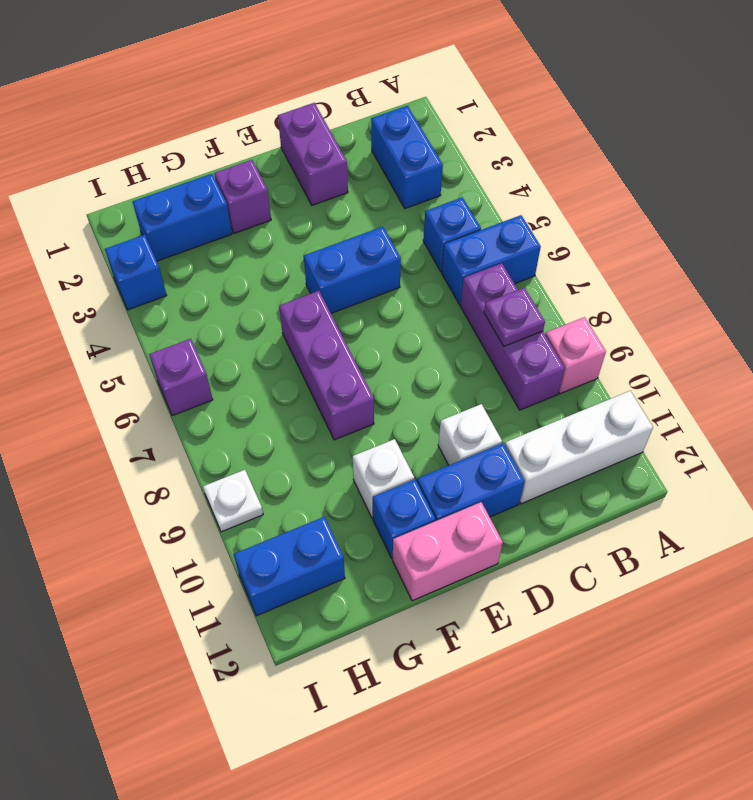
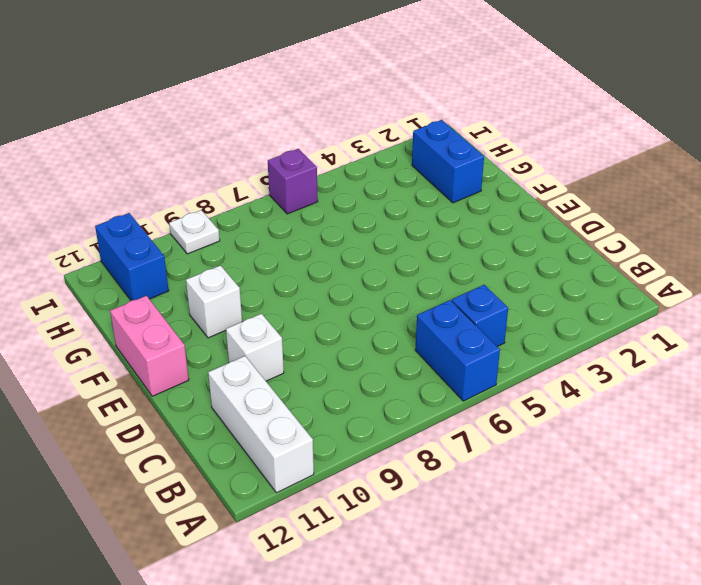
none -> pink 1x1 brick [545,317,606,394]
none -> blue 1x2 brick [371,106,443,209]
none -> purple 1x3 brick [461,263,565,410]

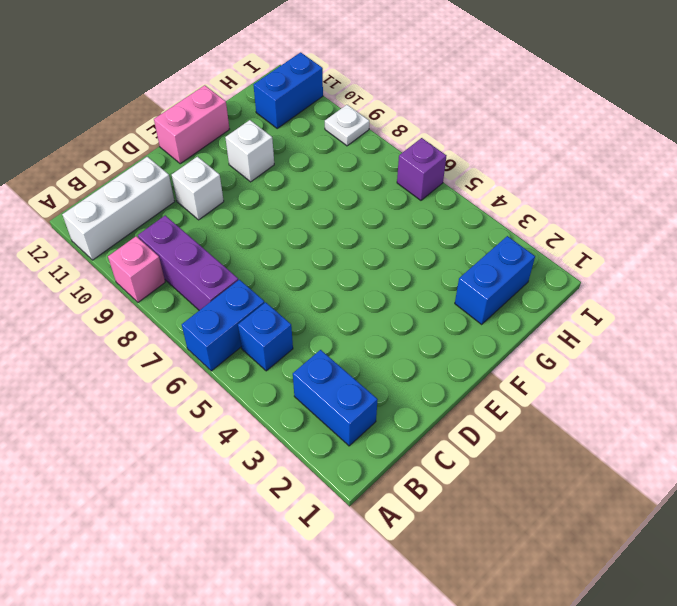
none -> purple 1x2 brick [278,103,348,205]
none -> blue 1x2 brick [303,227,401,313]
none -> blue 1x2 brick [417,443,524,521]

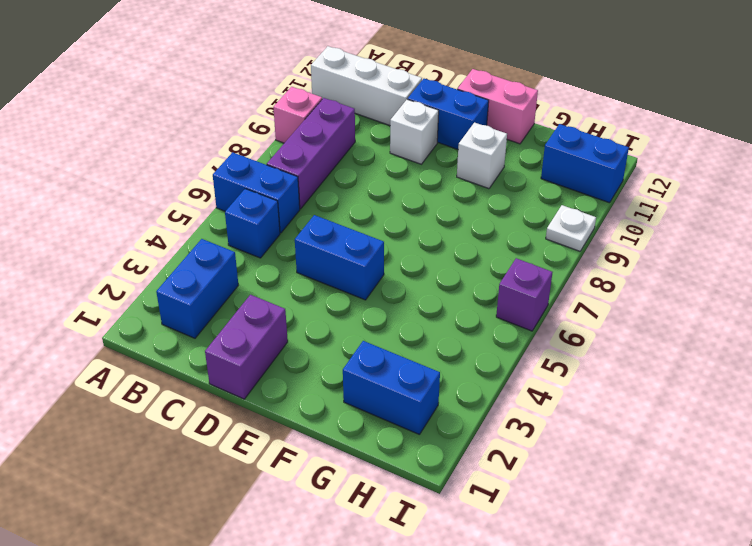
none -> purple 1x1 brick [214,160,271,233]
none -> purple 1x3 brick [279,291,374,440]
none -> blue 1x1 brick [373,479,435,558]

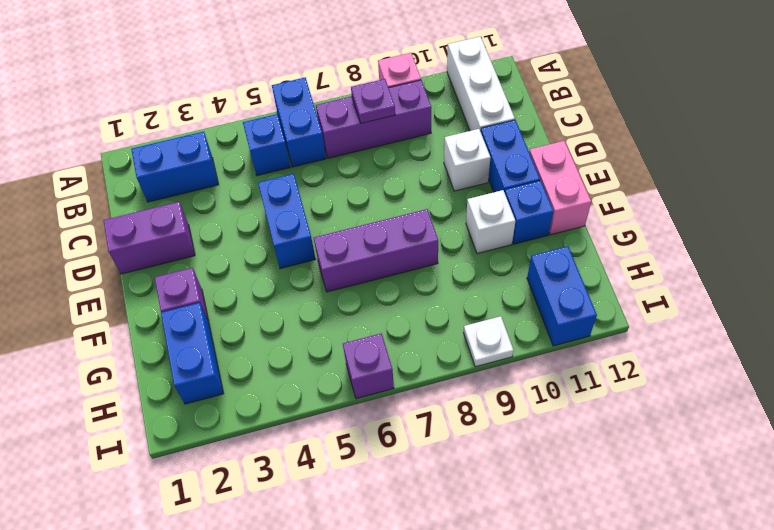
none -> blue 1x1 brick [105,235,167,310]

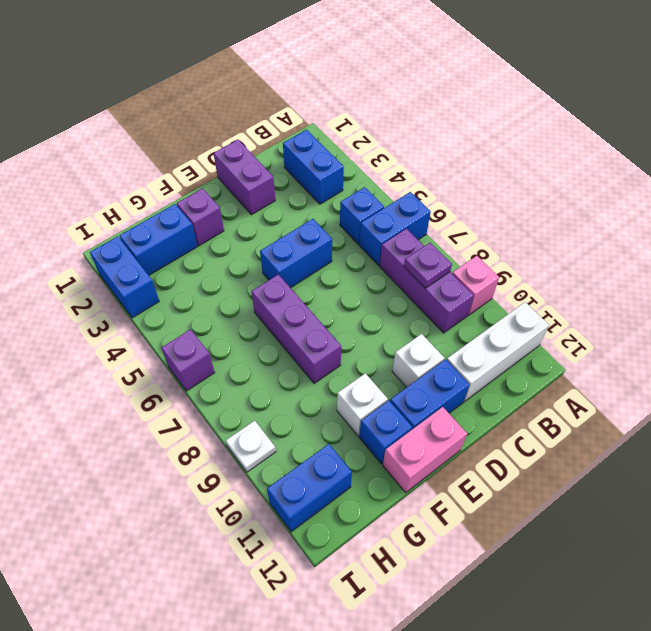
blue 1x2 brick [90,236,159,318] -> blue 1x1 brick [105,235,167,310]

